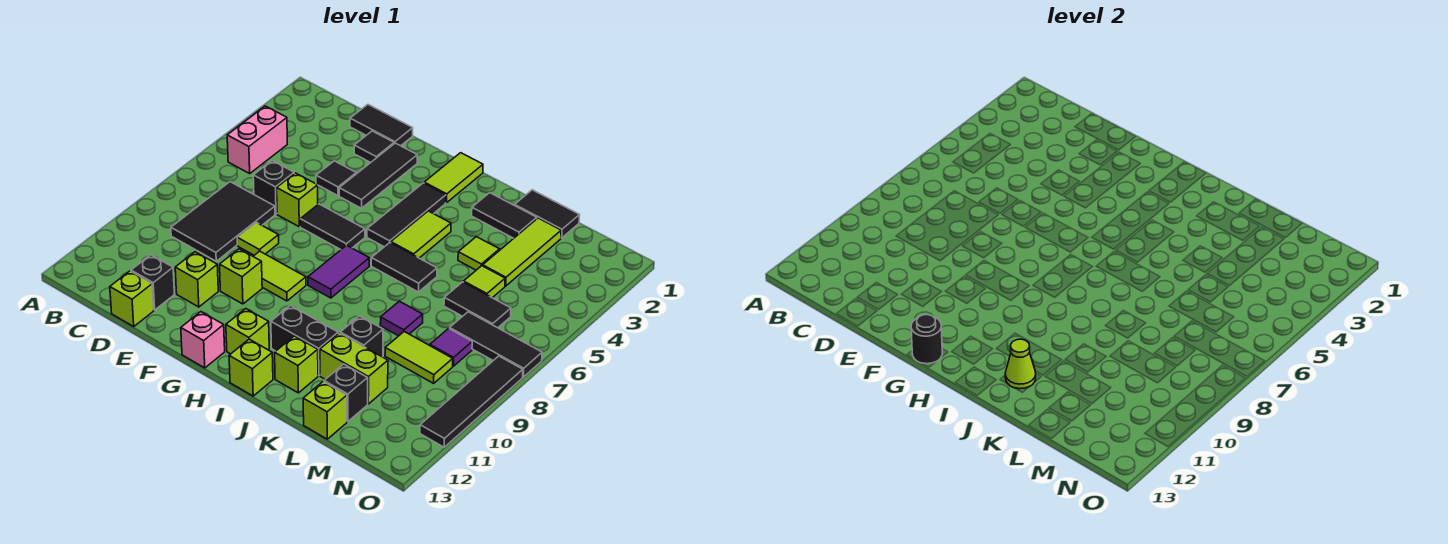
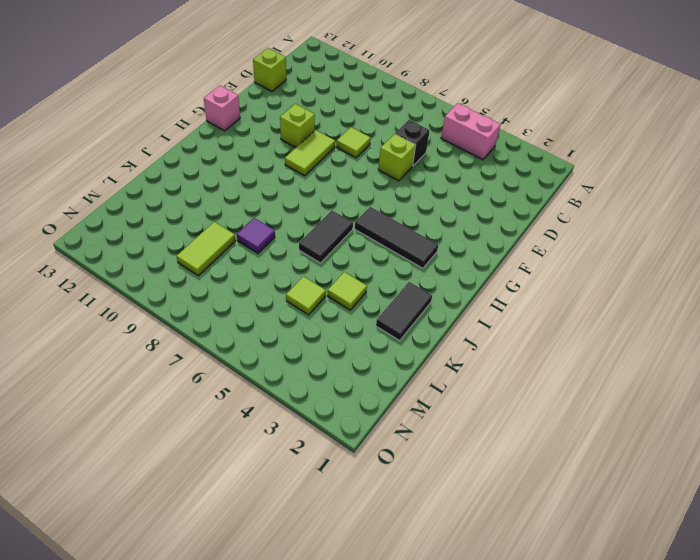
none -> black 2x3 tile [171,182,275,261]
none -> black 1x2 tile [350,105,413,146]
none -> black 1x1 brick [131,255,174,310]
none -> black 1x1 tile [354,131,394,163]

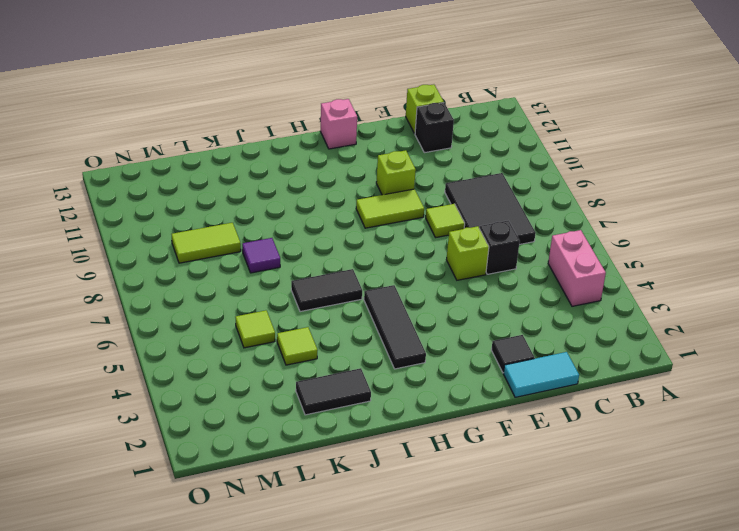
cyan 1x2 tile [503,352,579,397] -> black 1x2 tile [350,105,413,146]
none -> black 1x1 tile [316,161,356,196]
none -> lime 1x1 brick [175,252,218,307]
none -> black 1x3 tile [339,143,417,208]
none -> black 1x2 tile [300,204,365,250]

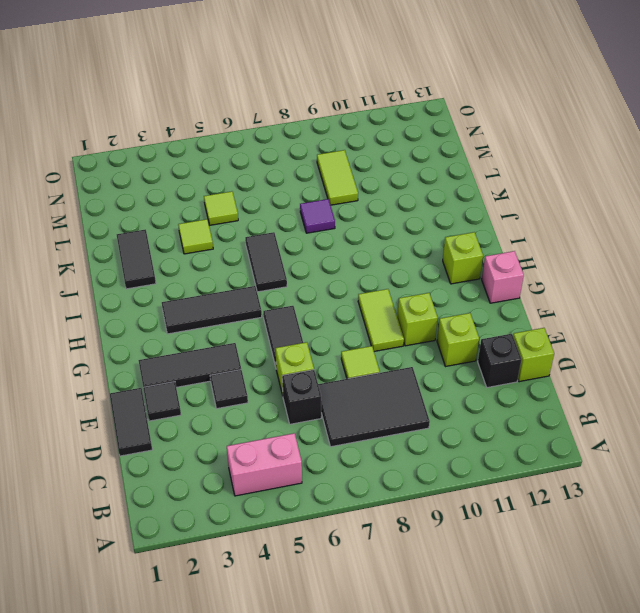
none -> lime 1x2 tile [424,153,483,203]
none -> purple 1x2 tile [308,245,369,298]
none -> lime 1x2 tile [391,211,451,258]
none -> black 1x2 brick [271,306,338,376]

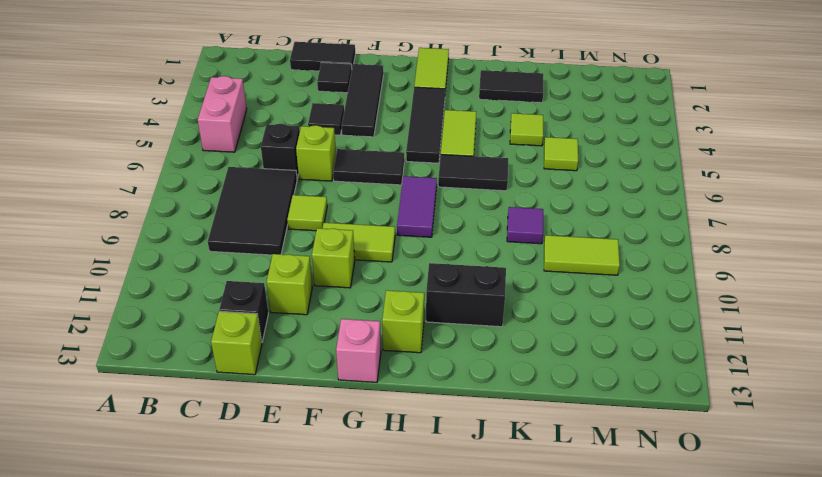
none -> lime 1x1 brick [229,339,273,396]
none -> lime 1x1 brick [275,336,318,393]
none -> black 1x2 tile [515,190,580,238]
none -> black 1x1 brick [340,316,383,357]

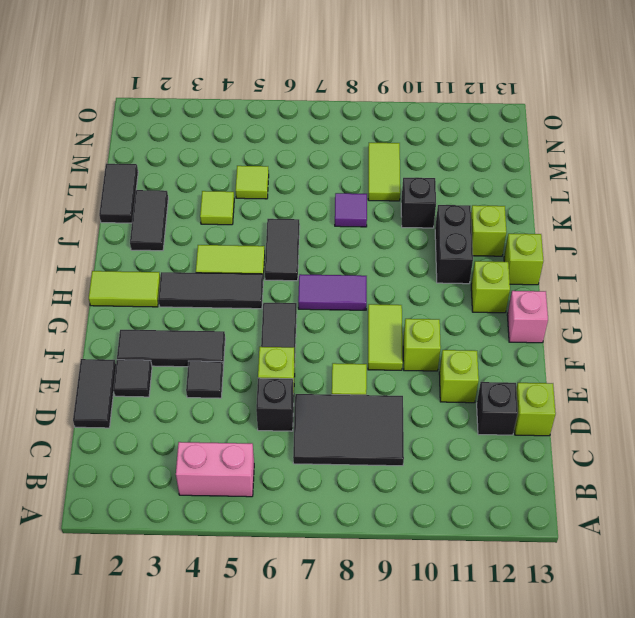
none -> lime 1x2 brick [320,333,388,404]
none -> lime 1x3 tile [483,218,561,286]
none -> black 1x2 tile [444,282,511,328]
none -> black 1x1 brick [324,364,368,421]

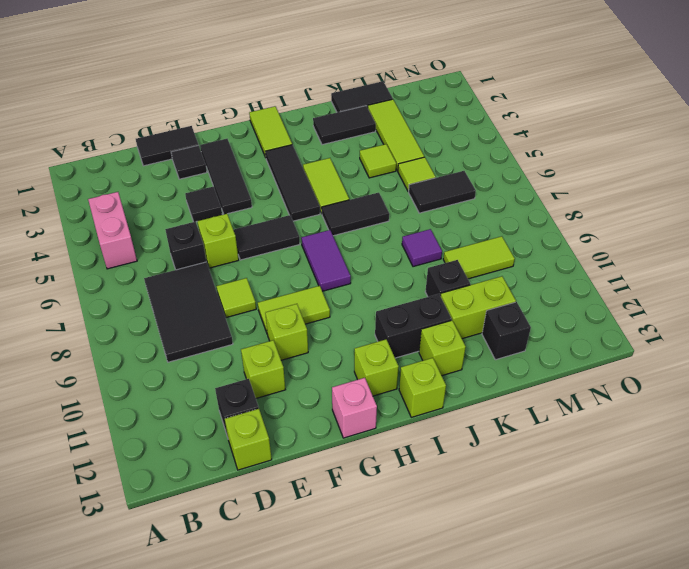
none -> lime 1x1 brick [303,381,347,439]
none -> black 1x3 tile [450,312,542,377]
none -> purple 1x1 tile [430,328,472,366]
none -> black 1x4 tile [420,356,523,447]

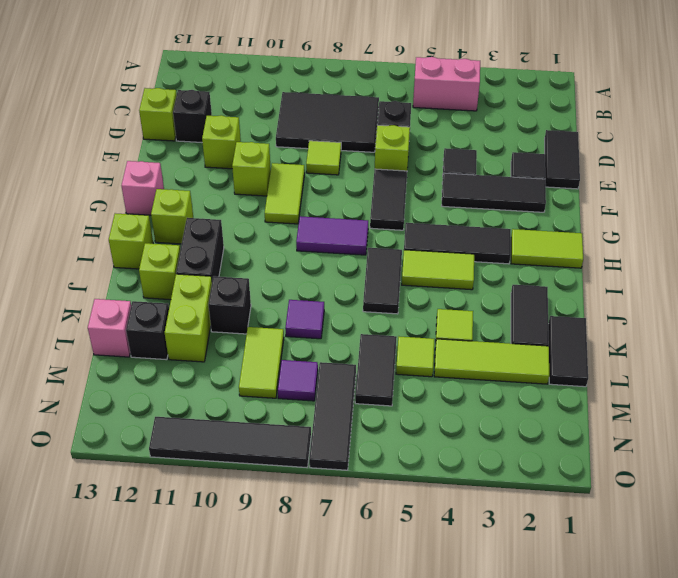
pink 1x1 brick [88,299,131,357] -> lime 1x1 brick [303,381,347,439]
none -> black 1x1 round brick [911,315,942,364]
none -> lime 1x1 cone [1005,339,1036,389]

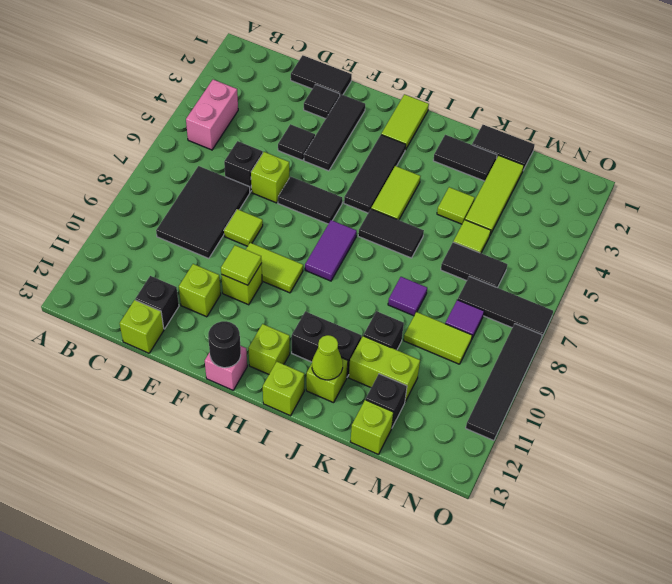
lime 1x1 tile [221,245,262,285] -> none

